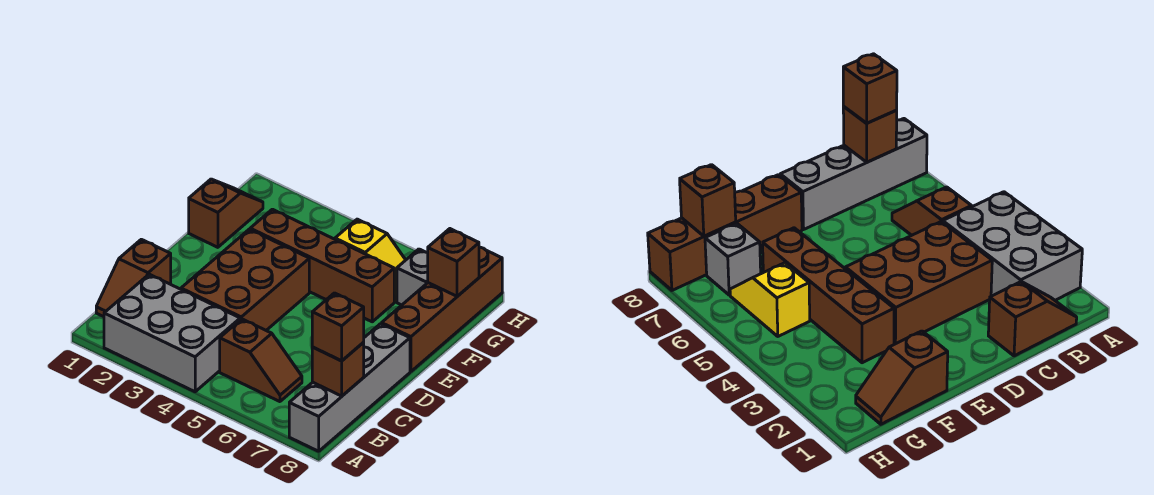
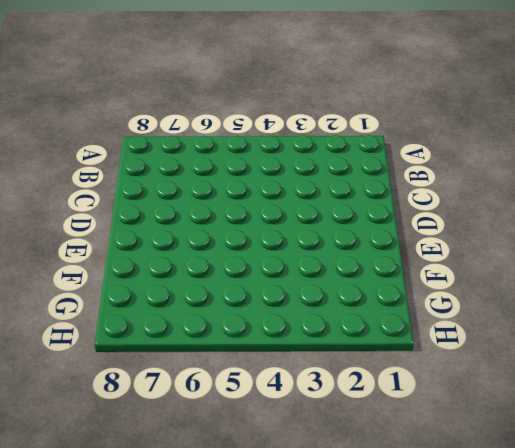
none -> grey 2x3 brick [104,274,240,392]
none -> grey 1x4 brick [289,324,410,451]
none -> brown 1x2 slope [96,239,171,317]

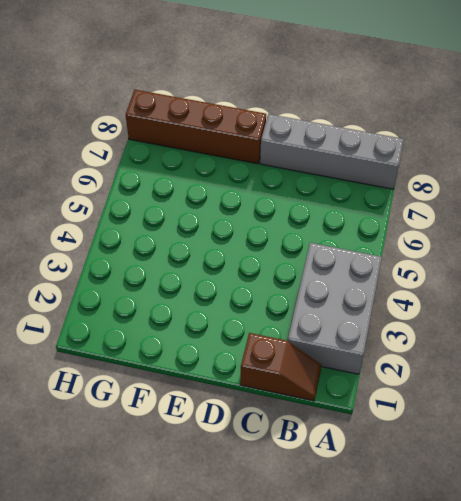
none -> brown 1x2 slope [220,319,302,402]
none -> brown 2x3 brick [181,229,309,330]
none -> brown 1x2 slope [189,179,263,247]

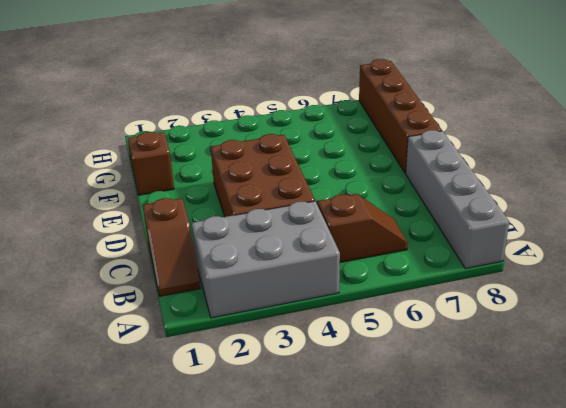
none -> brown 1x4 brick [250,209,394,322]
none -> yellow 1x2 slope [335,219,405,302]
none -> grey 1x1 brick [397,249,428,305]

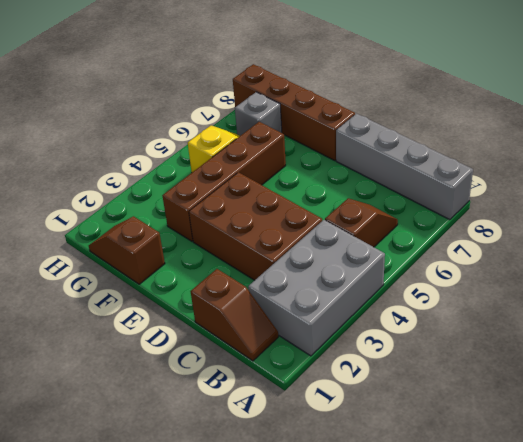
none -> brown 1x1 brick [312,342,364,396]
none -> brown 1x1 brick [428,229,479,296]
none -> brown 1x1 brick [312,293,364,361]

